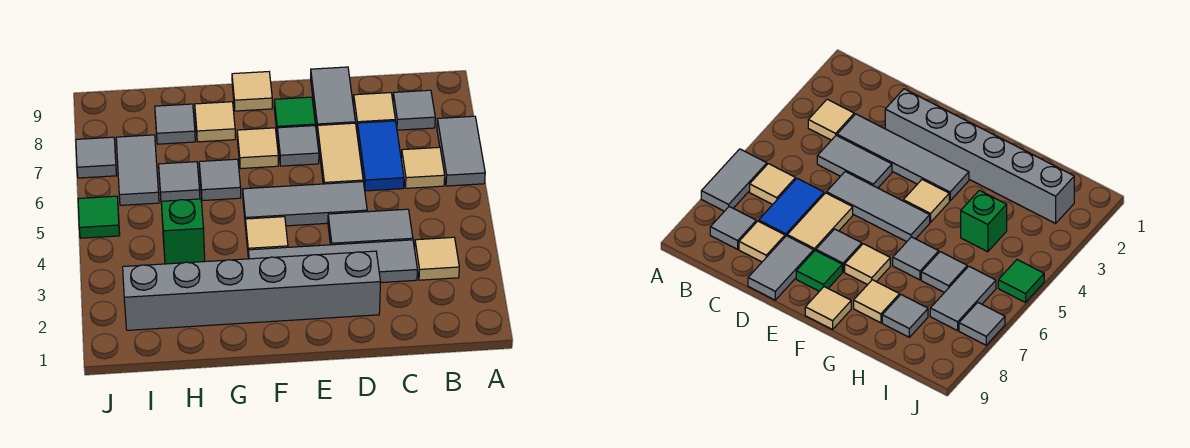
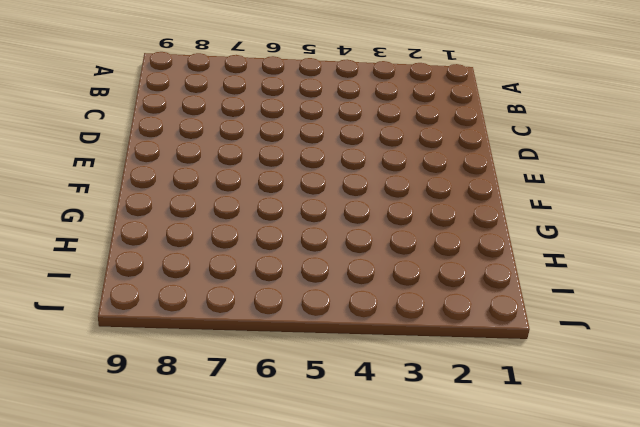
none -> grey 1x2 tile [437,116,485,186]
none -> tan 1x1 tile [415,237,459,280]
none -> tan 1x1 tile [401,147,445,188]

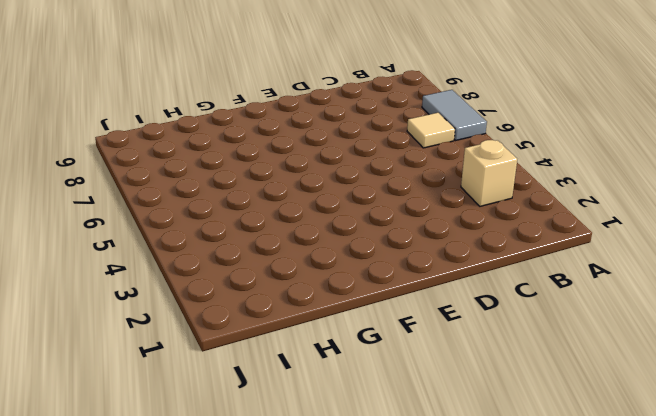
tan 1x1 brick [461,140,517,206] -> tan 1x1 tile [415,237,459,280]
none -> grey 1x1 tile [393,90,435,130]
none -> grey 1x4 tile [248,240,417,283]
none -> grey 1x2 tile [328,209,413,245]

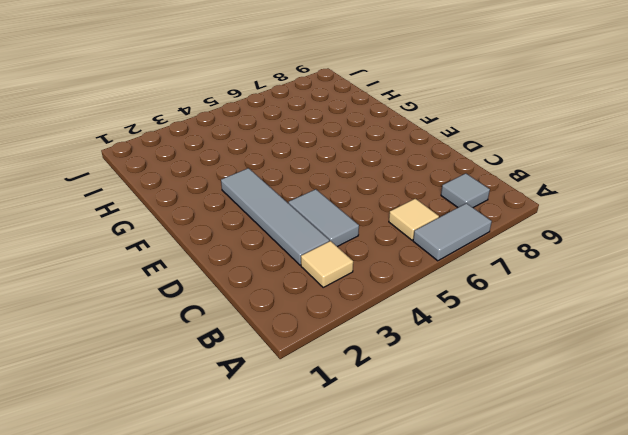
none -> blue 1x2 tile [357,121,404,191]
none -> tan 1x1 tile [354,93,395,128]
none -> grey 1x6 brick [123,251,381,330]

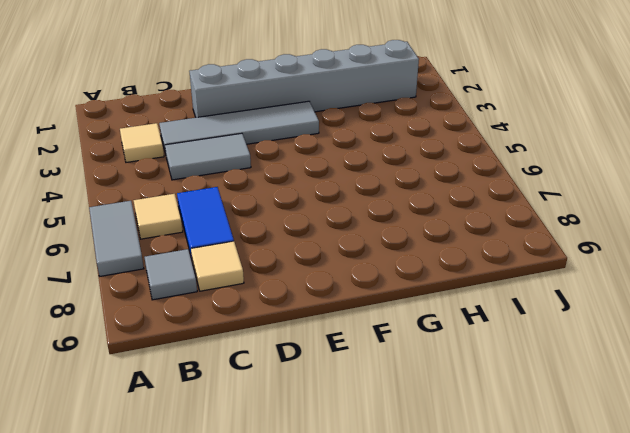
none -> grey 1x3 tile [243,182,367,227]
none -> tan 1x2 tile [317,123,363,184]
none -> grey 1x2 tile [311,67,355,129]

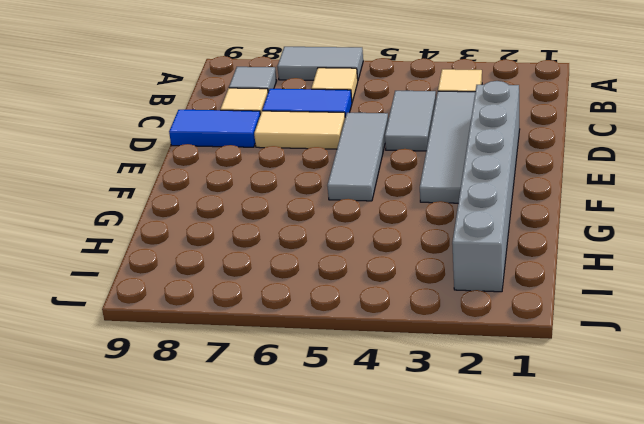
blue 1x2 tile [169,110,260,147] -> grey 1x2 tile [311,67,355,129]
none -> grey 1x1 tile [277,126,319,166]
none -> green 1x1 tile [274,97,315,129]
none -> tan 1x1 tile [245,217,288,259]

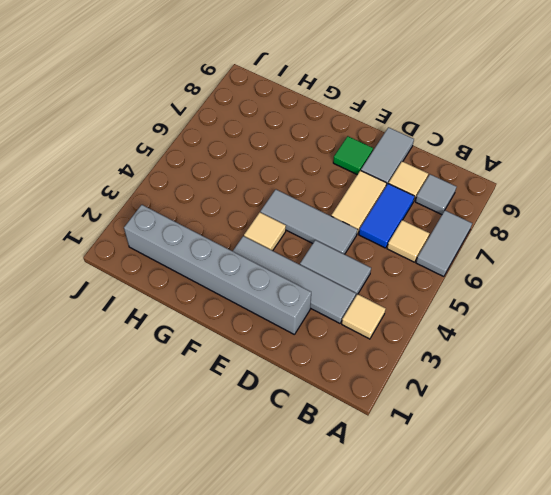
none -> grey 1x1 tile [277,126,319,166]
none -> tan 1x1 tile [237,128,278,169]
none -> tan 1x1 tile [232,72,272,111]

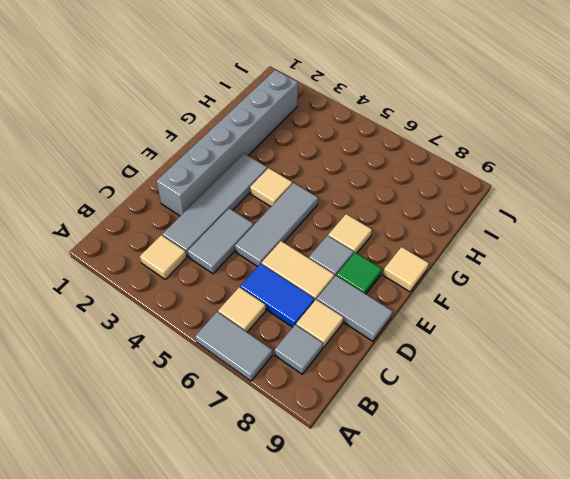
none -> grey 1x1 tile [199,159,241,201]
none -> tan 1x1 tile [195,102,235,142]
none -> green 1x1 brick [161,199,205,264]

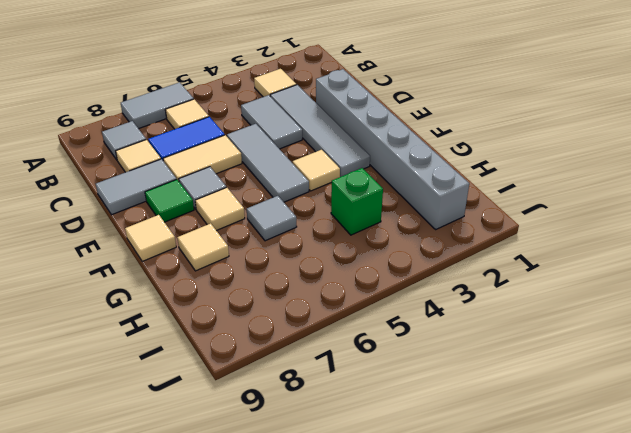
none -> grey 1x1 tile [159,162,200,202]
none -> grey 1x1 tile [155,104,195,144]
none -> grey 1x2 tile [116,135,159,205]

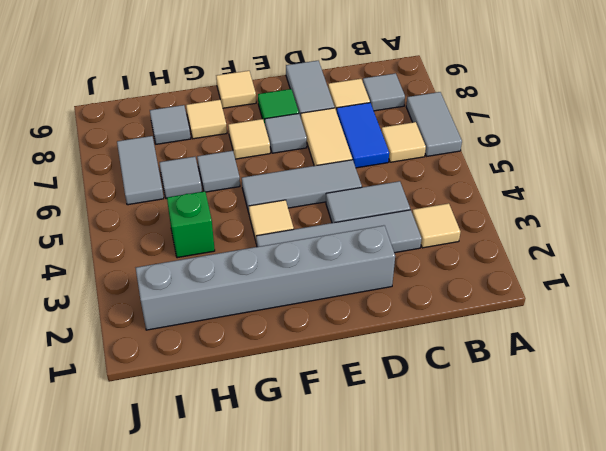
none -> green 1x1 tile [78,196,120,238]
none -> grey 1x1 tile [76,137,117,178]

